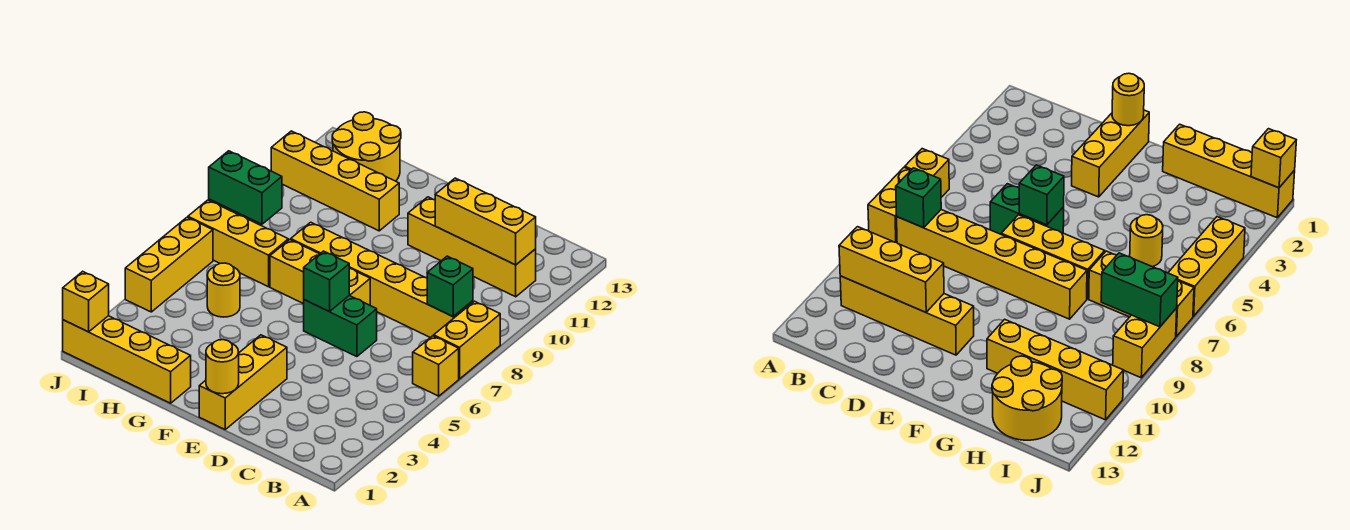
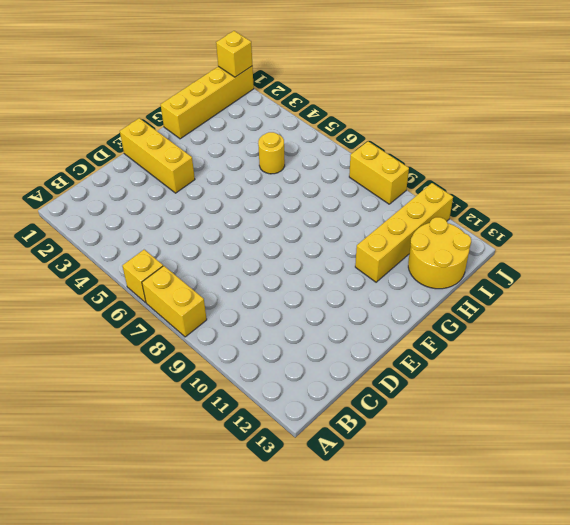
none -> yellow 1x6 brick [291,222,473,338]
none -> yellow 1x4 brick [408,197,536,297]
none -> green 1x2 brick [304,296,377,357]

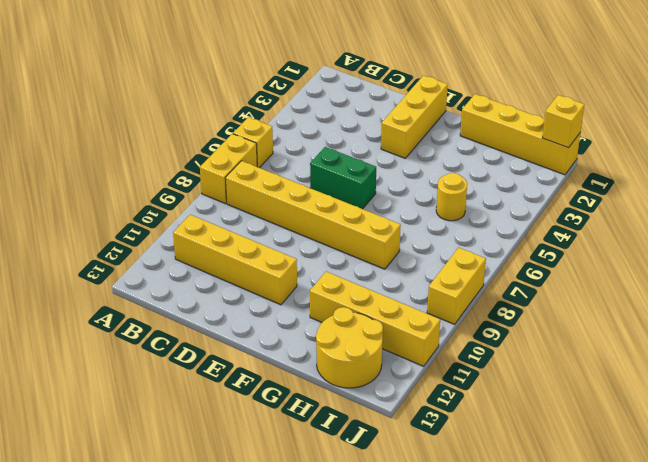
none -> yellow 1x3 brick [270,240,370,305]
none -> yellow 1x3 brick [188,200,288,287]
none -> yellow 1x3 brick [125,217,213,312]

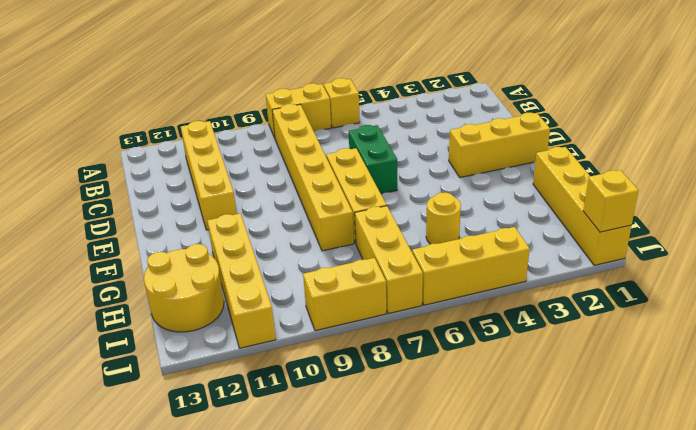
none -> green 1x1 brick [427,256,473,316]
none -> yellow 1x3 brick [435,178,536,265]
none -> yellow 1x1 round brick [206,340,239,394]

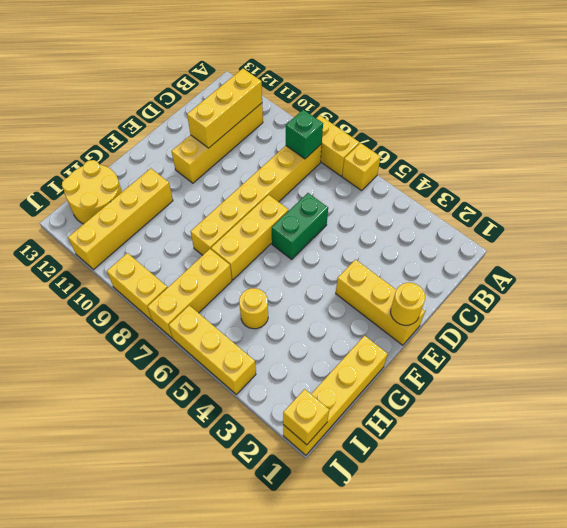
none -> green 1x1 brick [304,251,349,311]
none -> green 1x2 brick [209,151,282,224]

